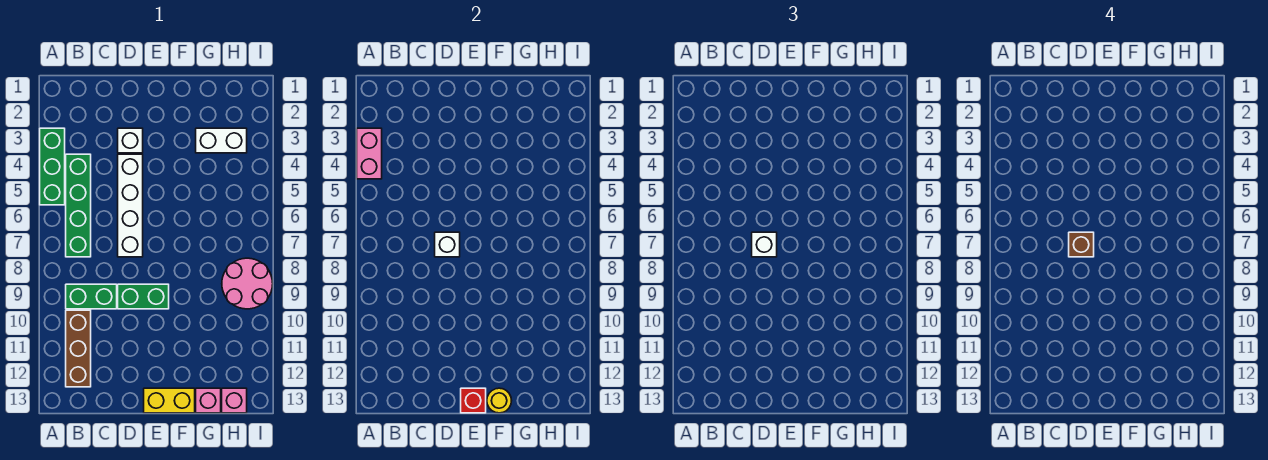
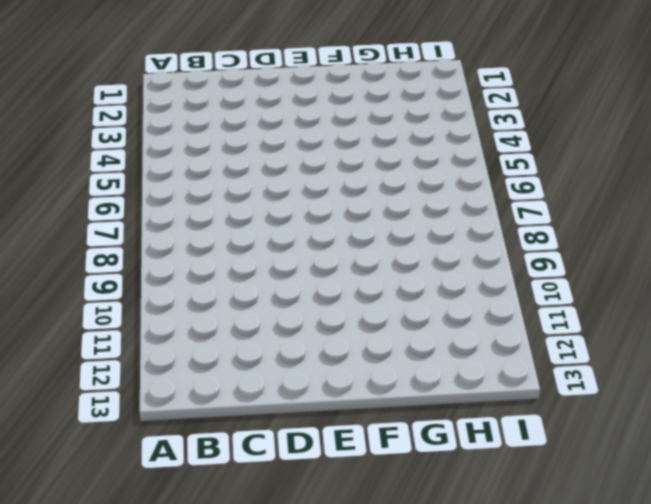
none -> green 1x3 brick [40,128,65,205]
none -> green 1x4 brick [66,154,91,257]
none -> green 1x2 brick [66,284,117,309]

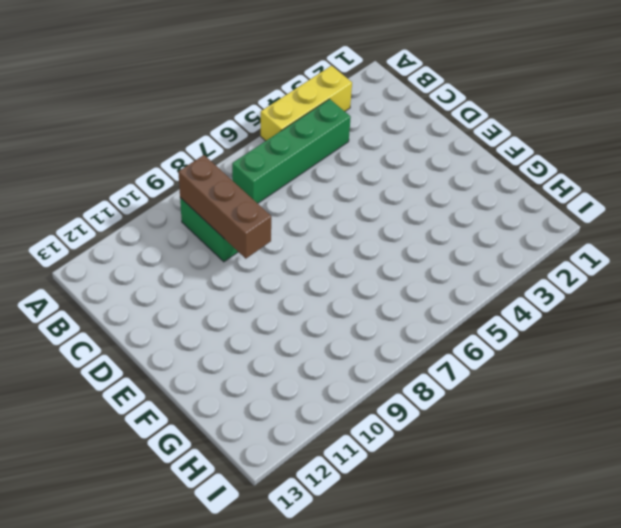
yellow 1x3 brick [261,66,352,141] -> green 1x3 brick [40,128,65,205]
brown 1x3 brick [178,155,271,259] -> brown 1x3 brick turned to [66,310,91,387]
none -> white 1x1 brick [118,128,143,153]
none -> white 1x4 brick [118,154,143,257]
none -> green 1x2 brick [118,284,169,309]

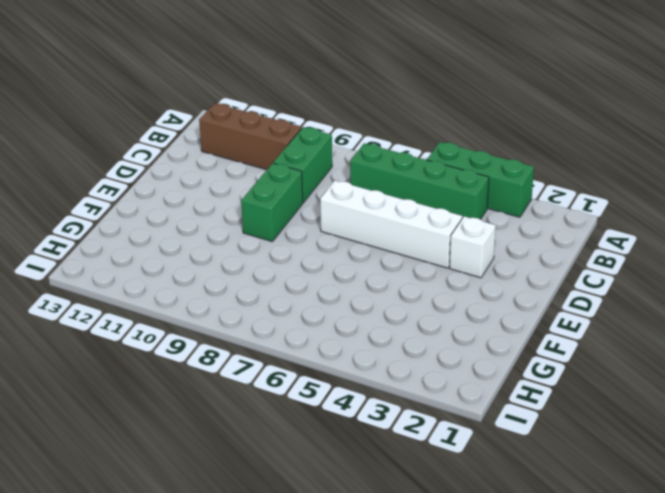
none -> yellow 1x2 brick [144,388,195,413]
none -> white 1x2 brick [196,128,247,153]
none -> pink 1x1 brick [196,388,221,413]

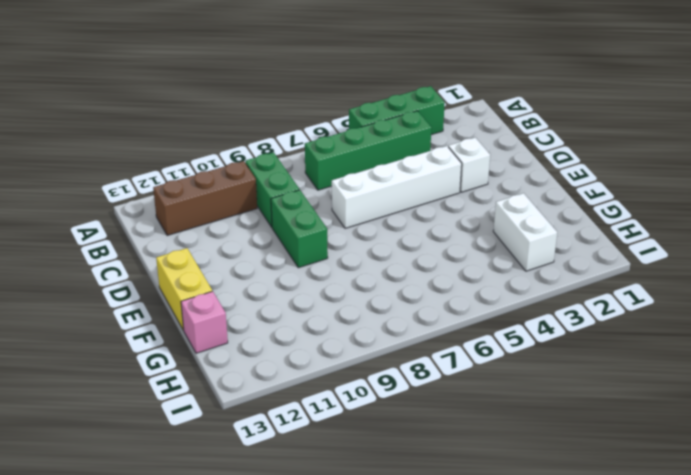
none -> pink 2x2 round brick [222,258,273,309]
none -> pink 1x1 brick [222,388,247,413]
none -> pink 1x2 brick [357,128,382,179]

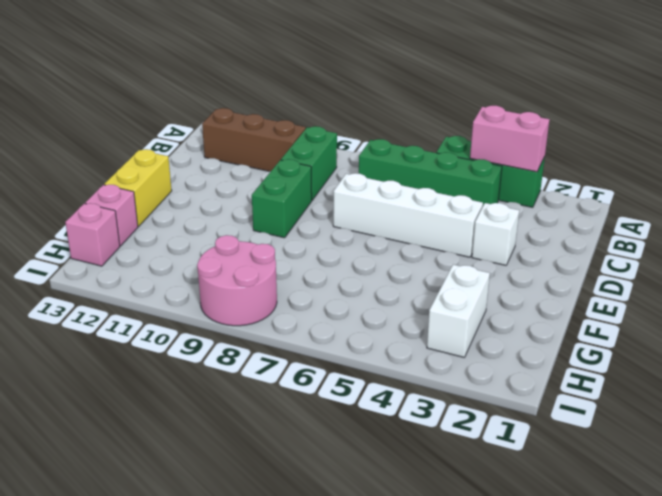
none -> white 1x1 brick [435,232,460,257]
none -> red 1x1 brick [461,388,486,413]
none -> yellow 1x1 round brick [487,388,512,413]

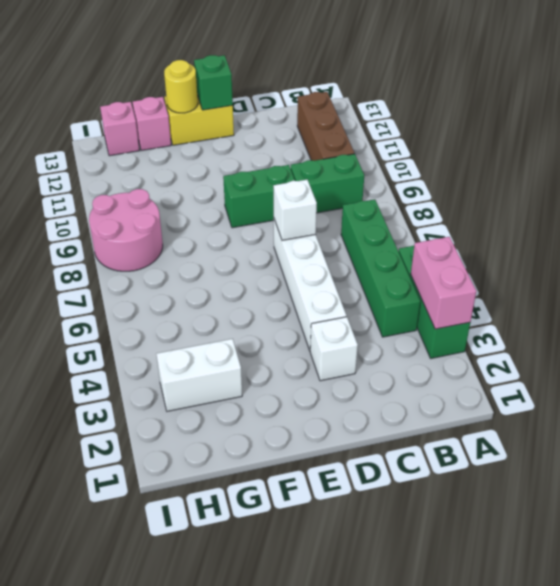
green 1x1 brick [194,55,233,110] -> red 1x1 brick [461,388,486,413]
none -> white 1x1 brick [752,232,777,257]
none -> brown 1x1 brick [1069,232,1094,257]

